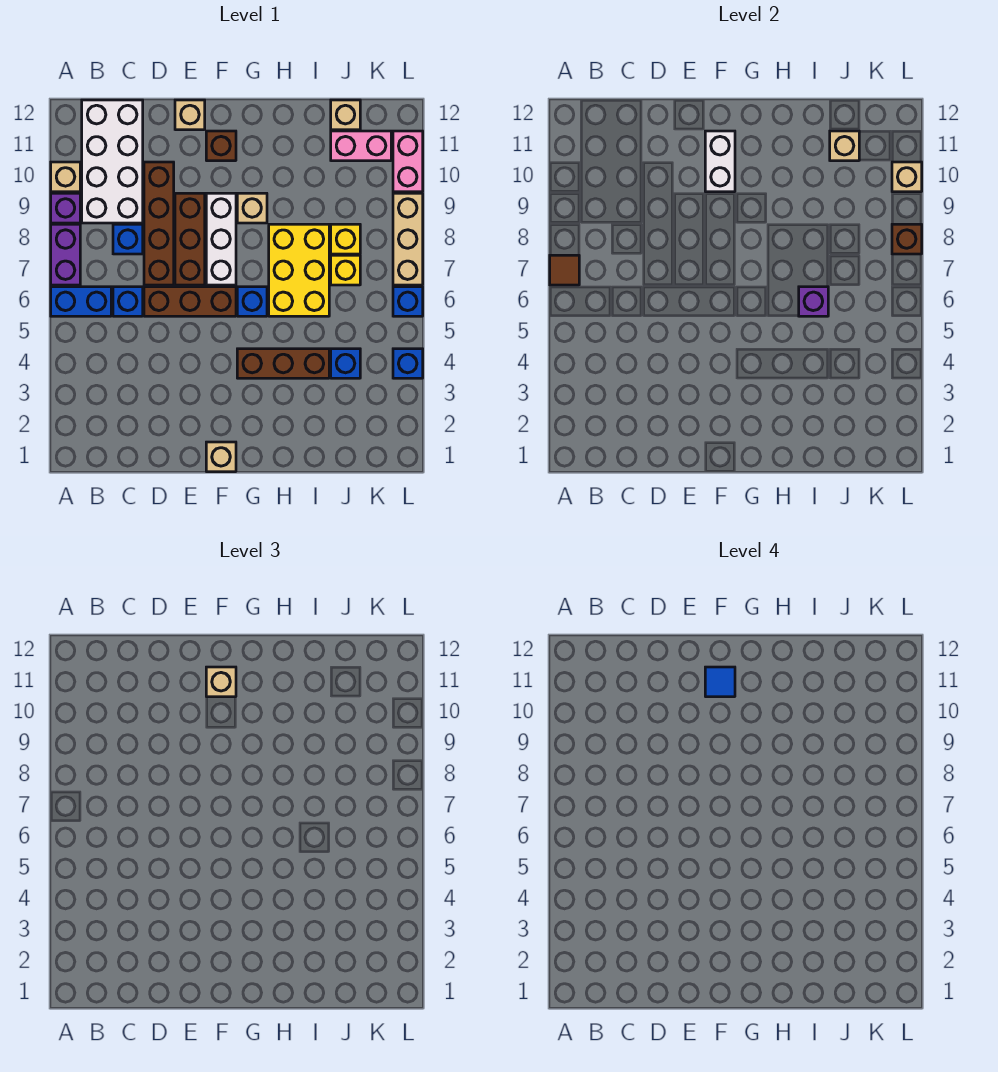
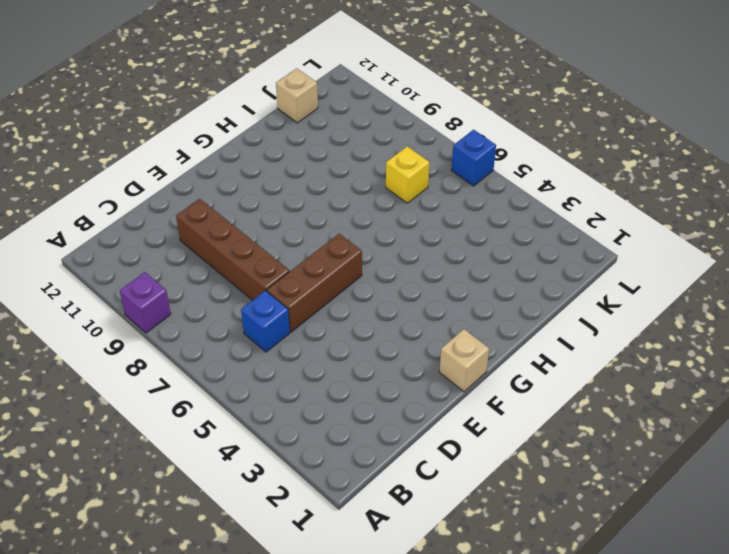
none -> blue 1x2 brick [51,287,111,316]
none -> purple 1x2 brick [51,224,80,285]
none -> tan 1x1 brick [51,162,80,192]
none -> white 2x4 brick [82,100,143,223]

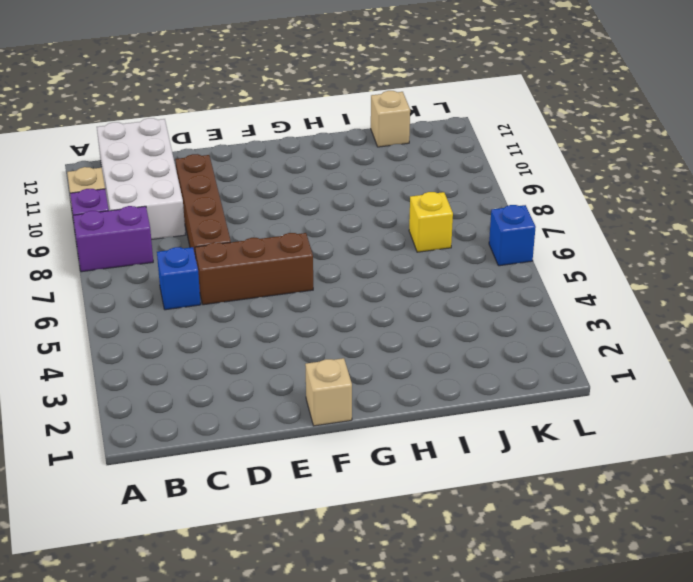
purple 1x2 brick [73,206,153,272] -> purple 1x2 brick turned to [51,224,80,285]
none -> blue 1x2 brick [51,287,111,316]
none -> blue 1x1 brick [113,224,143,254]
none -> brown 1x3 brick [175,193,205,285]
none -> tan 1x1 brick [175,100,205,130]

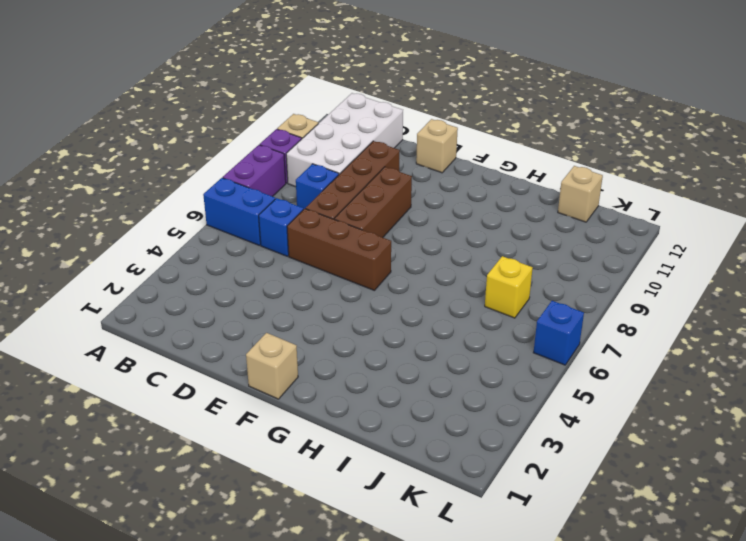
none -> white 1x3 brick [206,193,236,285]
none -> brown 1x1 brick [206,131,236,161]
none -> brown 1x3 brick [237,349,329,378]
none -> blue 1x1 brick [237,287,267,316]

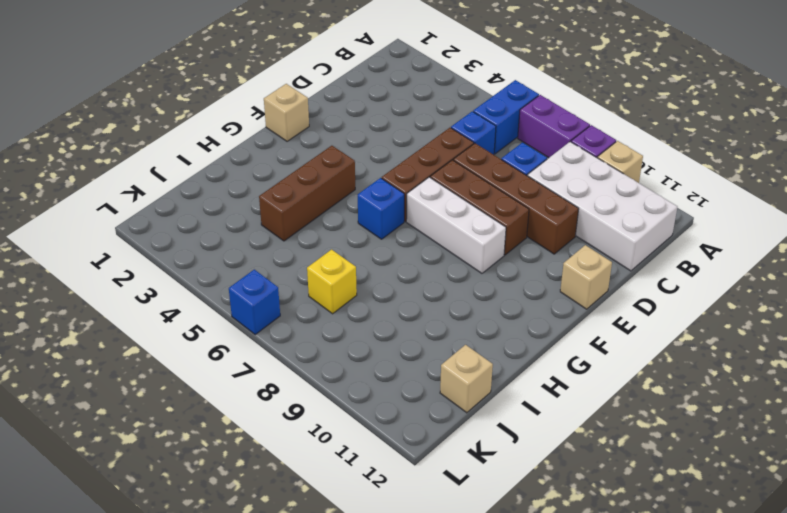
none -> brown 1x1 brick [206,131,236,161]
none -> tan 1x1 brick [237,193,267,223]
none -> yellow 2x3 brick [269,224,329,316]
none -> blue 1x1 brick [331,349,360,378]

